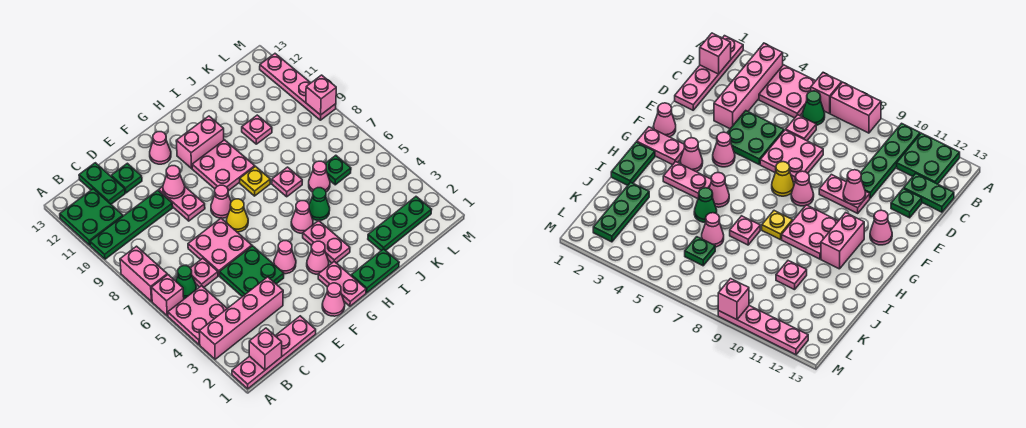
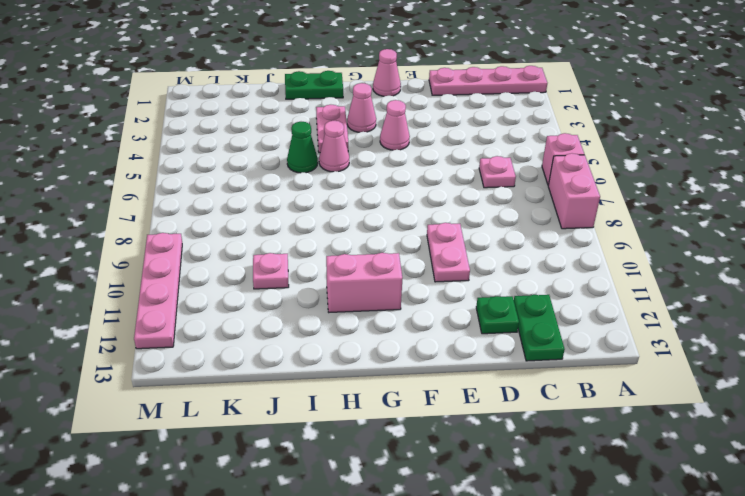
none -> pink 1x4 brick [199,277,283,359]
none -> pink 2x2 plate [168,286,227,345]
none -> green 1x4 plate [90,190,173,259]
none -> green 2x2 plate [60,189,123,245]

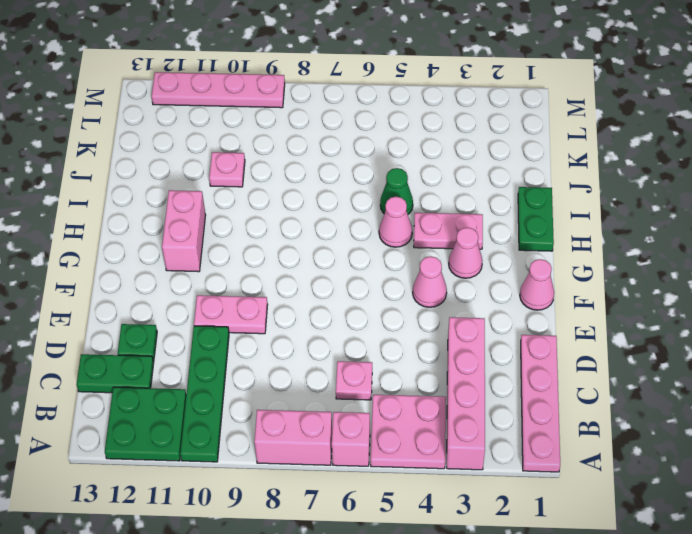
none -> green 1x1 cone [176,266,196,299]
none -> green 2x2 plate [220,246,284,297]
none -> pink 2x2 plate [188,219,252,276]
none -> yellow 1x1 cone [227,199,248,232]

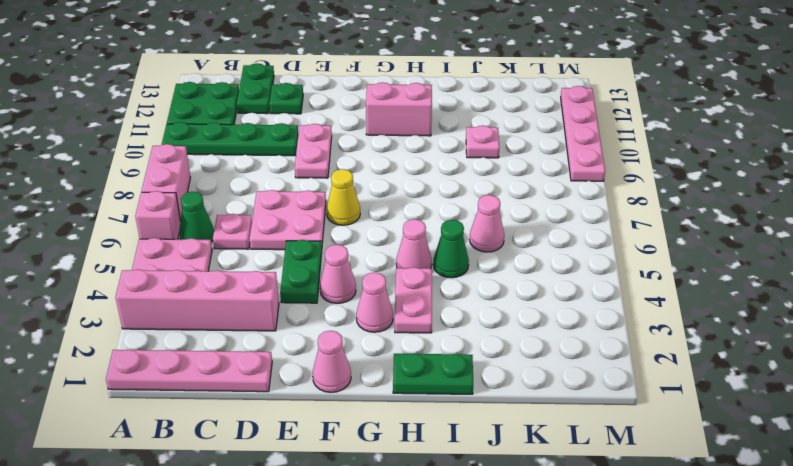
green 1x2 plate [280,240,322,303] -> green 2x2 plate [220,246,284,297]
none -> pink 1x1 cone [211,185,231,218]
none -> pink 1x1 cone [150,132,171,164]
none -> pink 1x2 plate [318,262,366,306]
none -> pink 2x2 plate [192,140,255,191]

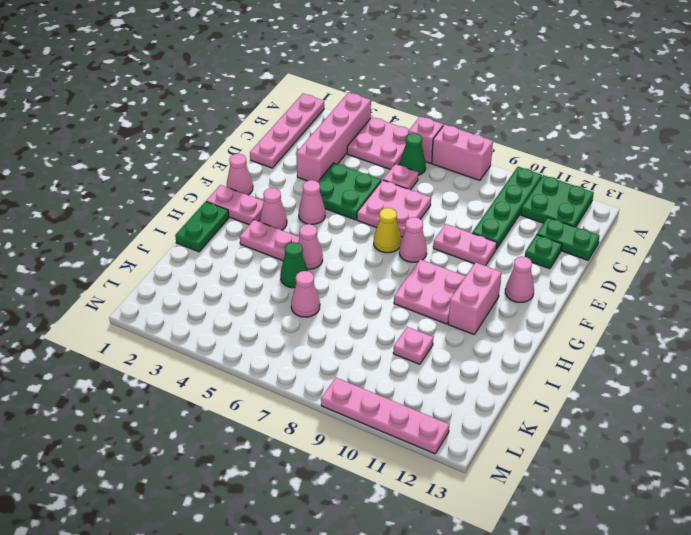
none -> yellow 1x1 plate [240,167,270,196]
none -> pink 1x1 plate [272,167,302,197]
none -> green 1x3 plate [368,197,432,251]
none -> green 1x1 plate [325,155,351,185]

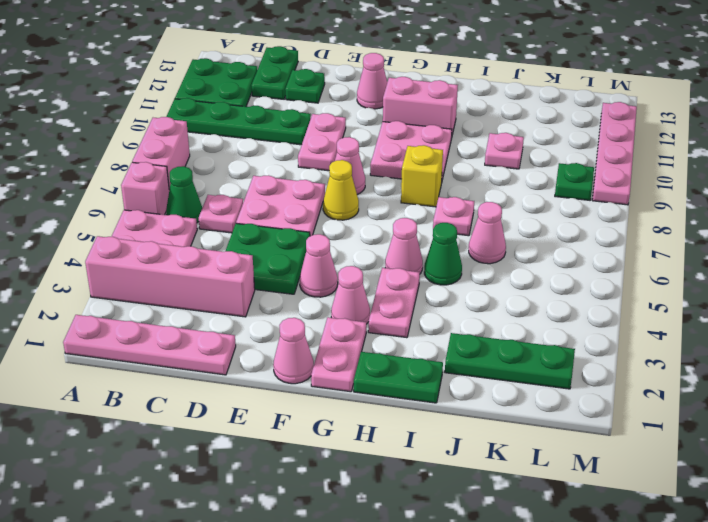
yellow 1x1 brick [401,145,443,207] -> yellow 1x1 plate [240,167,270,196]
green 1x1 plate [555,163,594,200] -> green 1x1 plate moved to [325,155,351,185]
none -> pink 1x1 brick [249,328,282,370]
none -> pink 1x1 cone [163,166,185,199]
none -> pink 1x1 brick [306,75,336,115]

